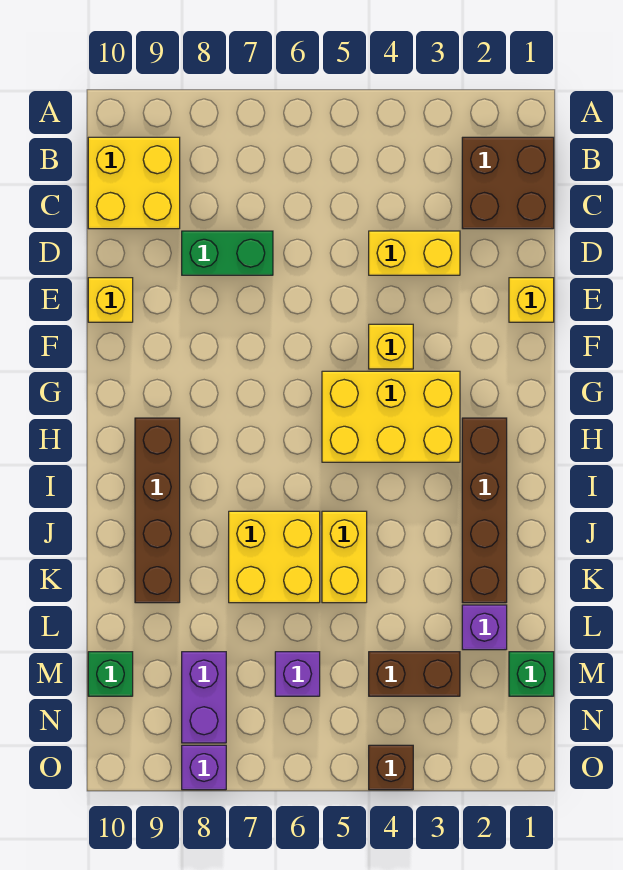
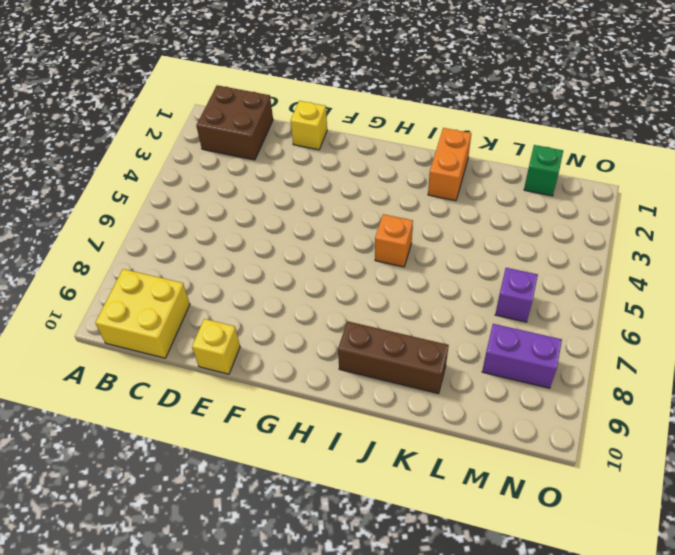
orange 1x1 brick [375,214,413,267] -> none
brown 1x3 brick [338,321,449,394] -> brown 1x4 brick [135,418,180,603]
orange 1x2 brick [428,128,471,201] -> brown 1x4 brick [462,418,507,603]
none -> yellow 1x2 brick [369,231,460,275]
none -> green 1x2 brick [182,231,273,275]
none -> yellow 1x1 brick [369,324,413,369]

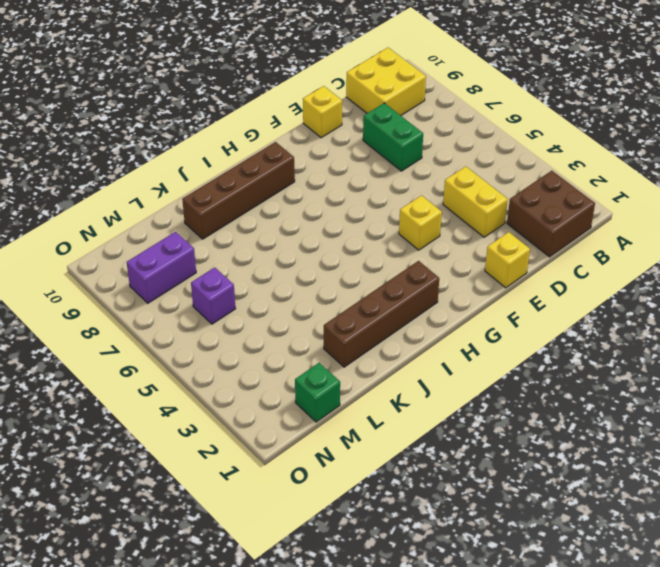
none -> yellow 2x3 brick [322,371,460,462]
none -> yellow 1x2 brick [322,511,367,603]
none -> yellow 2x2 brick [229,511,320,603]

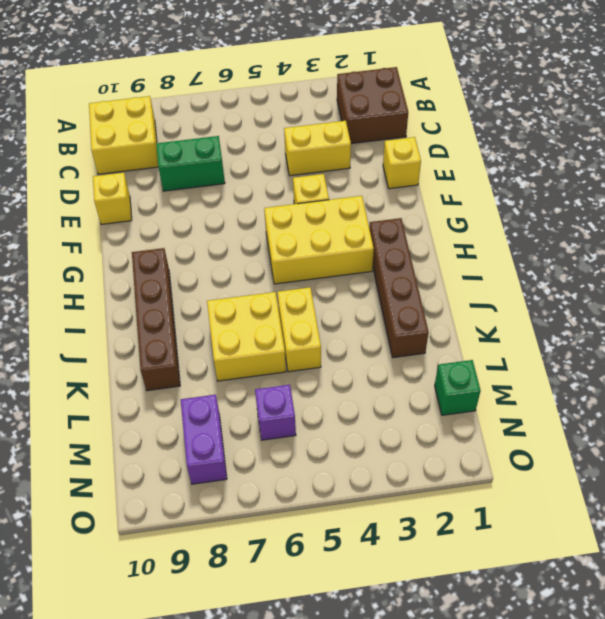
none -> purple 1x1 brick [462,605,507,650]
none -> brown 1x2 brick [369,652,460,696]
none -> green 1x1 brick [88,652,133,696]

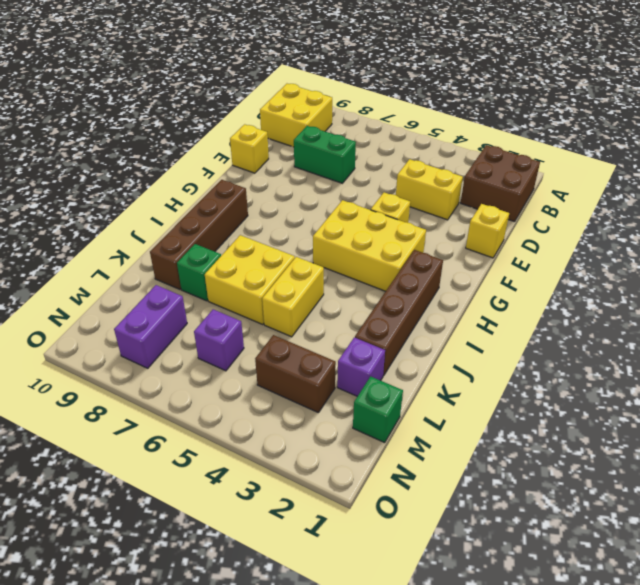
green 1x1 brick [177,244,221,301] -> green 1x1 brick moved to [88,652,133,696]
none -> brown 1x1 brick [369,745,413,790]
none -> purple 1x1 brick [182,745,226,790]

